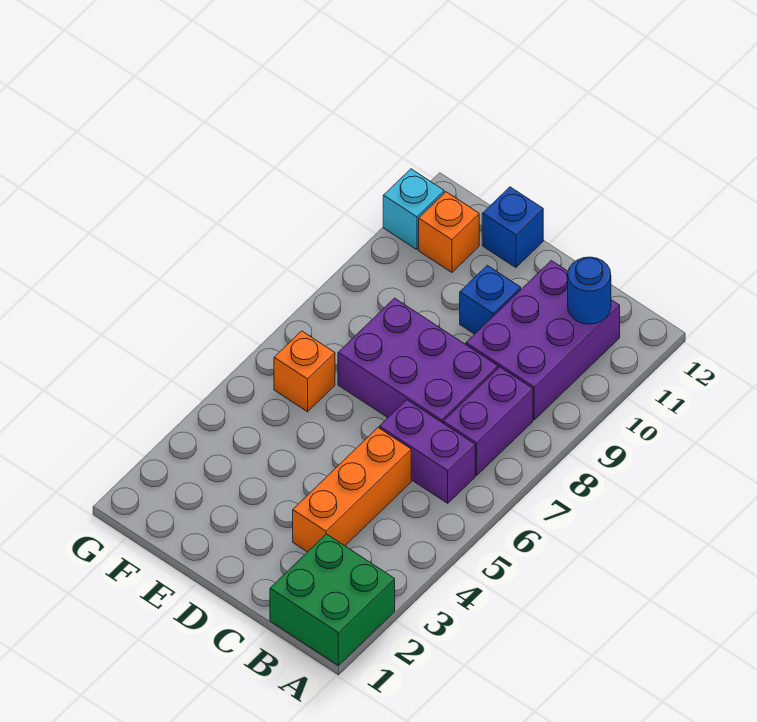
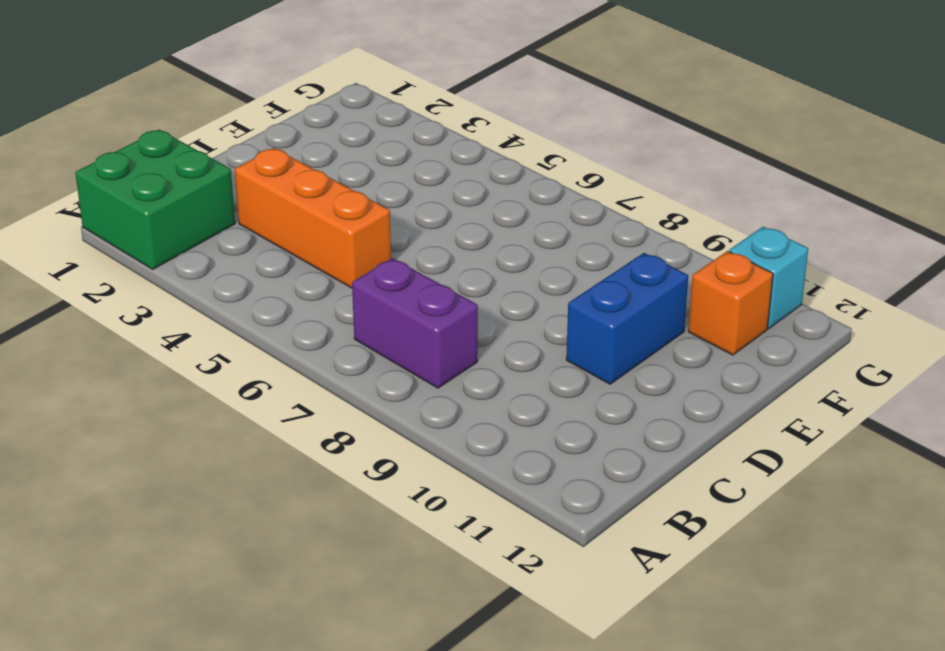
blue 1x2 brick [566,253,688,384] -> blue 1x1 brick [460,265,521,334]
none -> purple 1x2 brick [379,400,475,503]
none -> purple 2x3 brick [466,261,620,420]
none -> purple 2x3 brick [338,298,498,423]

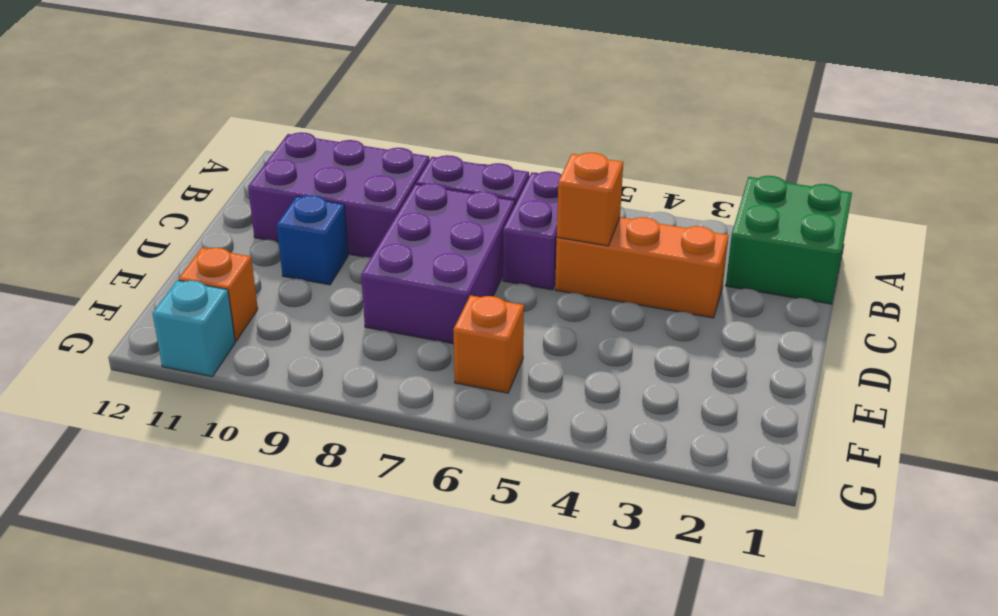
orange 1x1 brick [557,153,623,246] -> none
none -> blue 1x1 brick [482,187,543,268]
none -> blue 1x1 round brick [568,257,611,324]

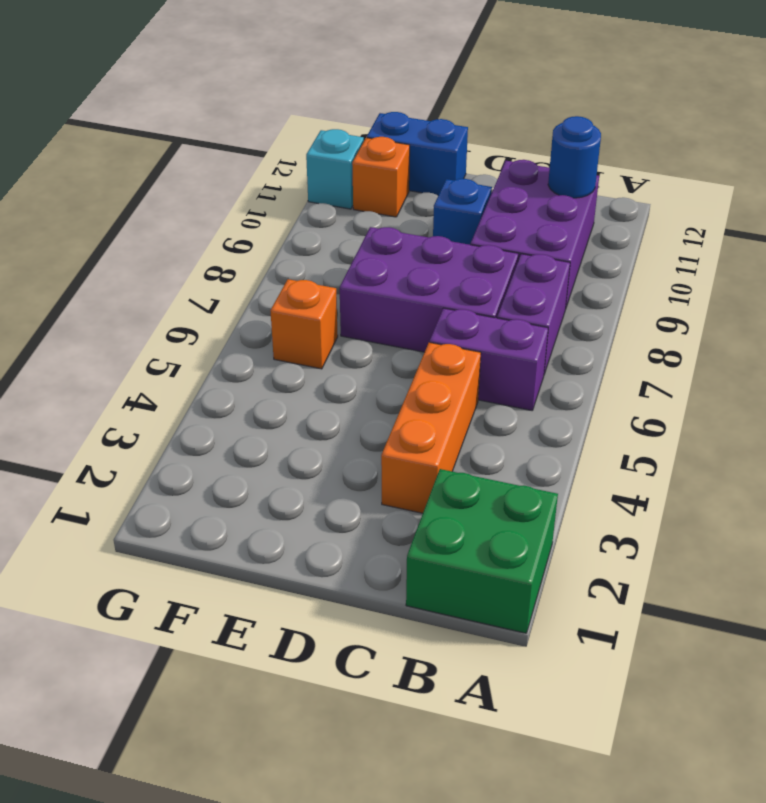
blue 1x2 brick [367,112,468,195] -> blue 1x1 brick [482,187,543,268]

